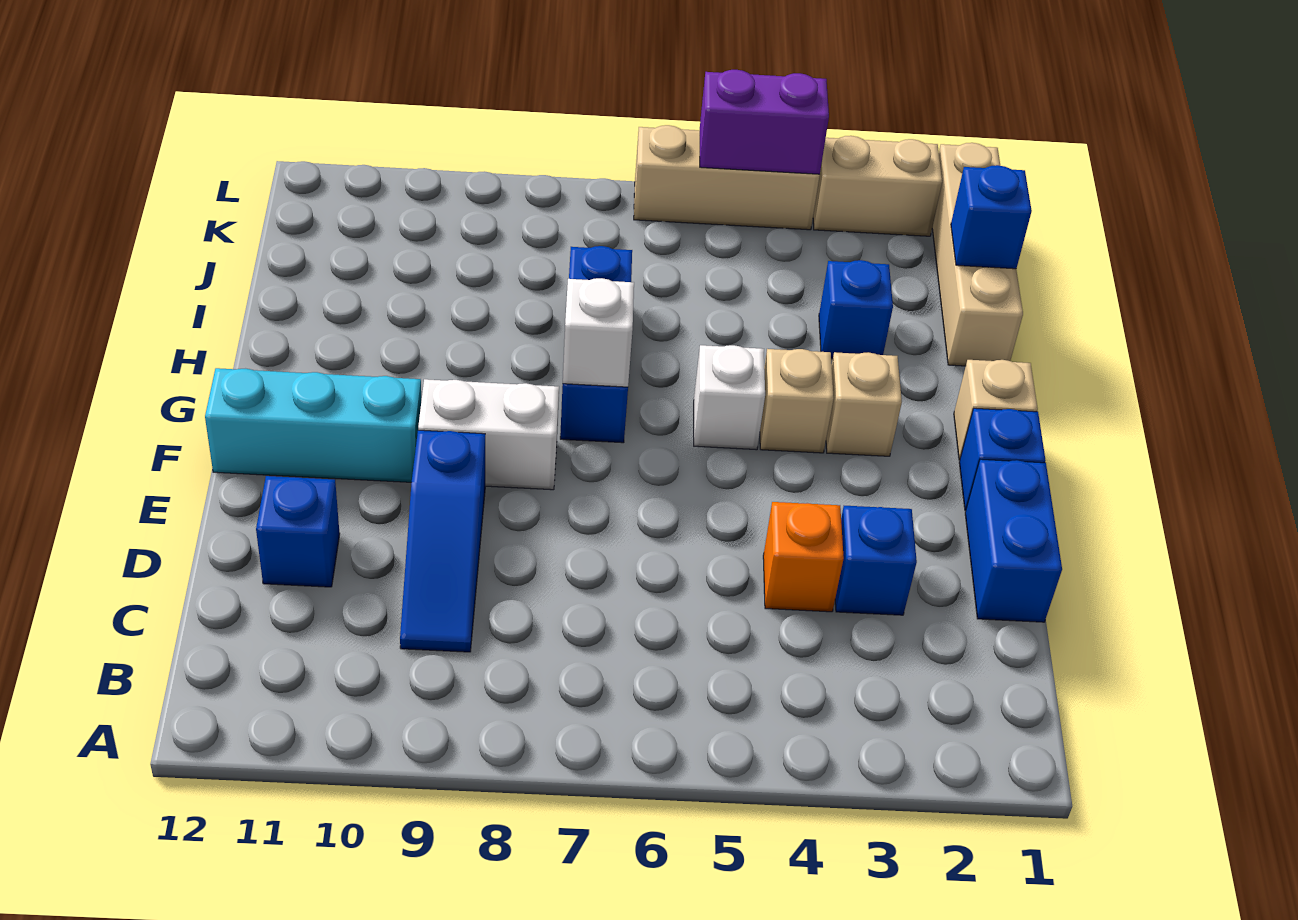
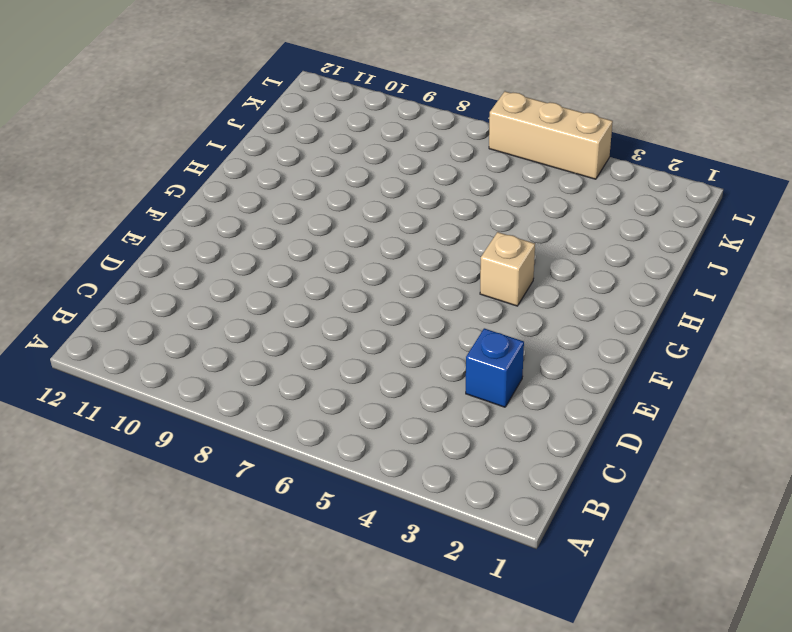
none -> blue 1x3 slope [400,430,485,652]
none -> blue 1x2 brick [965,459,1062,622]
none -> orange 1x1 brick [763,502,844,612]

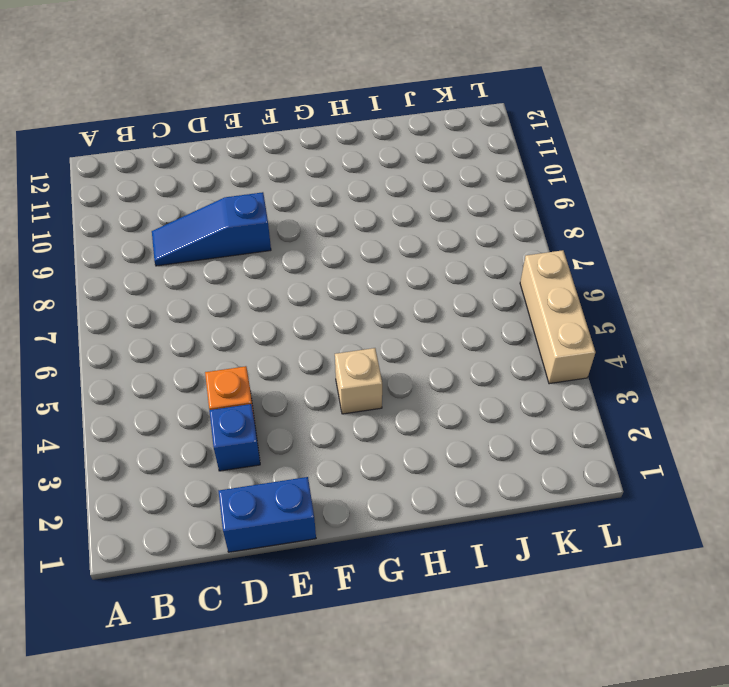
none -> blue 1x1 brick [256,476,340,587]
none -> blue 1x1 brick [959,408,1045,511]
none -> white 1x2 brick [418,379,559,490]

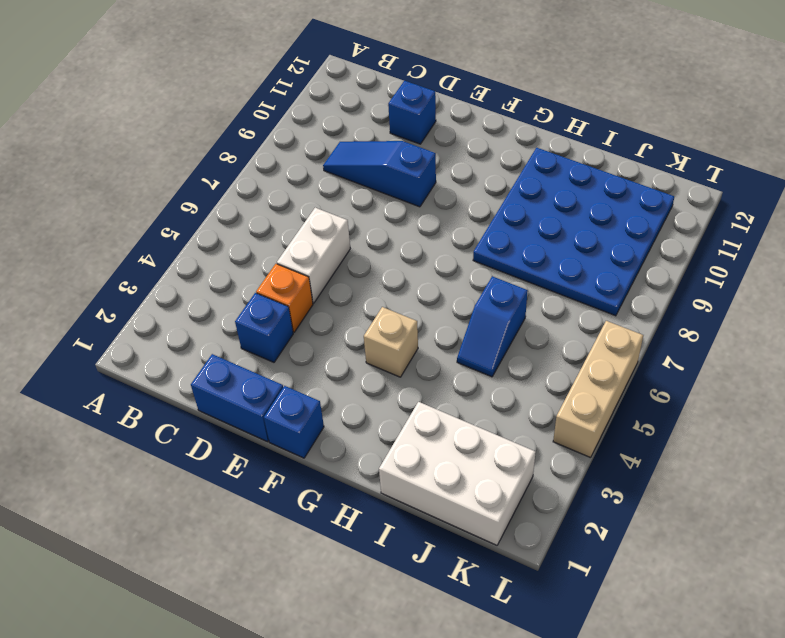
white 1x2 brick [277,208,350,303] -> white 1x2 brick moved to [418,379,559,490]
blue 4x4 plate [473,148,674,316] -> none
white 2x3 brick [379,402,536,545] -> tan 1x4 brick [932,143,1023,366]
blue 1x2 slope [457,276,528,377] -> none
none -> cyan 1x3 brick [205,368,421,482]
none -> tan 1x1 brick [954,360,1038,460]
none -> tan 1x1 brick [826,352,902,456]

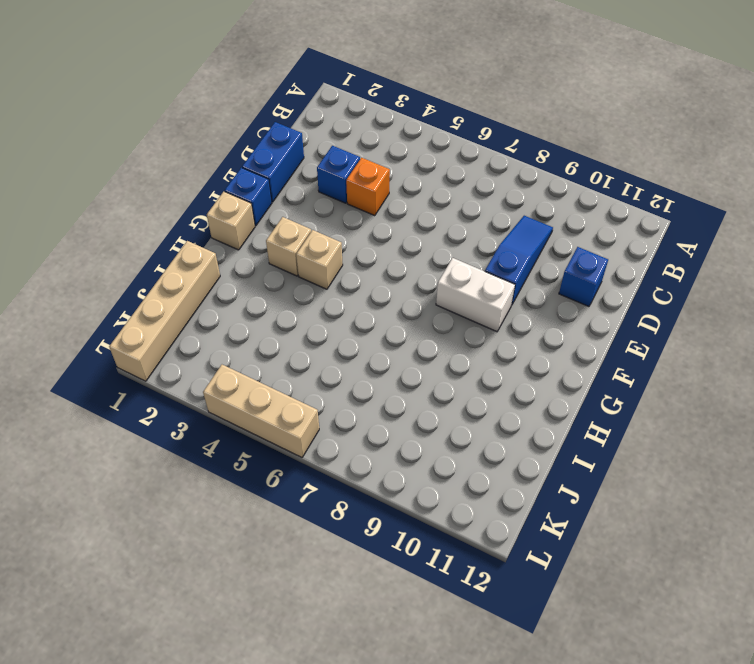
none -> cyan 1x3 brick [205,368,421,482]
none -> white 1x1 brick [694,345,765,450]
none -> blue 1x3 brick [560,246,632,443]

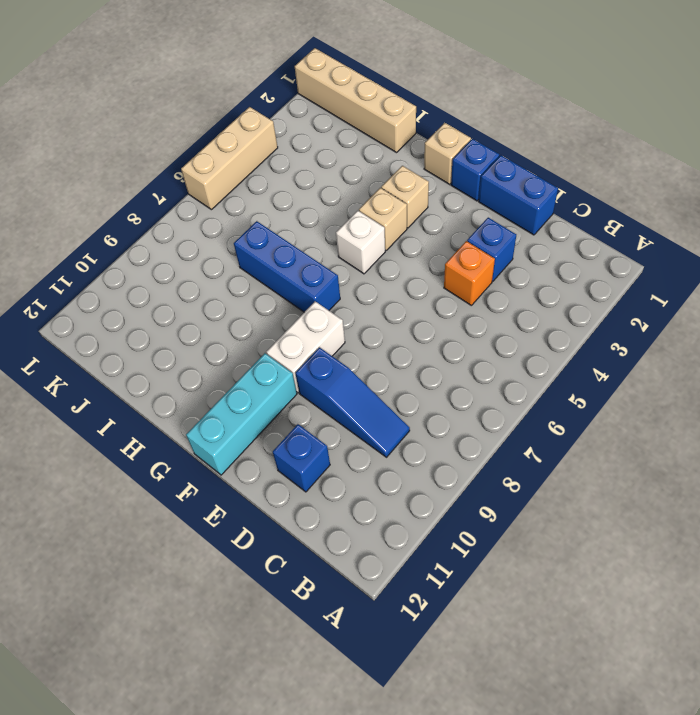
none -> blue 1x1 brick [819,260,893,359]
none -> tan 1x2 brick [813,136,942,236]
none -> white 1x1 brick [563,278,634,387]

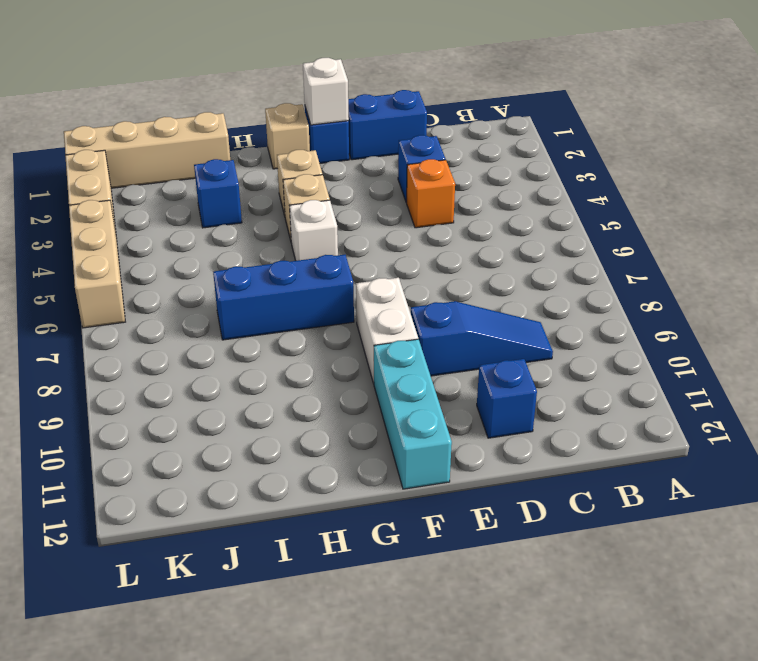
white 1x1 brick [303,58,349,125] -> white 1x1 brick moved to [563,278,634,387]
none -> blue 1x1 brick [951,165,1032,269]
none -> purple 1x2 brick [700,70,829,174]

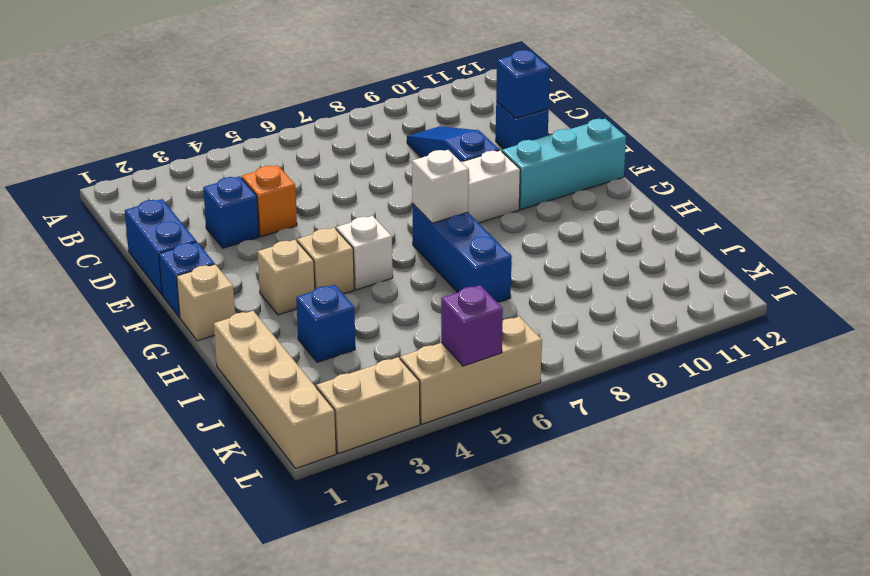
blue 1x1 brick [496,50,550,118] -> blue 1x1 brick moved to [951,165,1032,269]
purple 1x1 brick [441,285,503,366] -> purple 1x2 brick [700,70,829,174]

